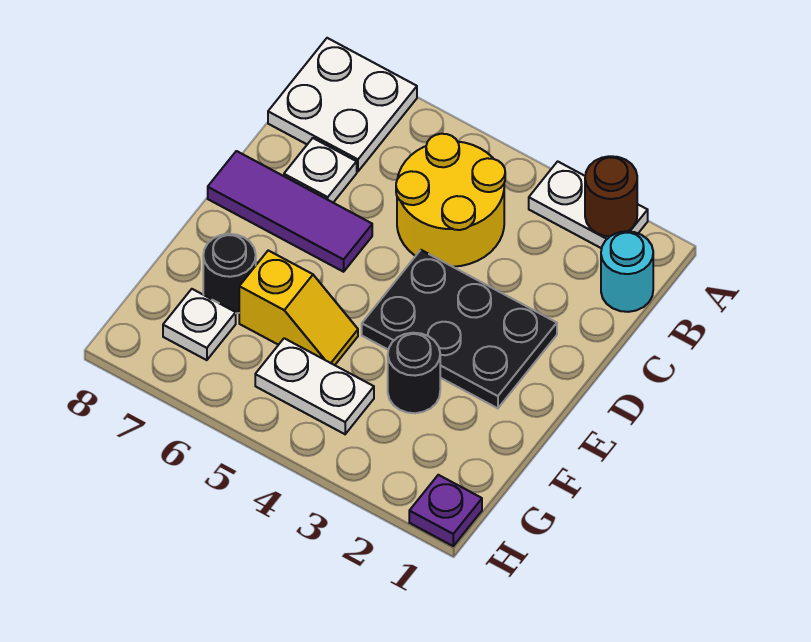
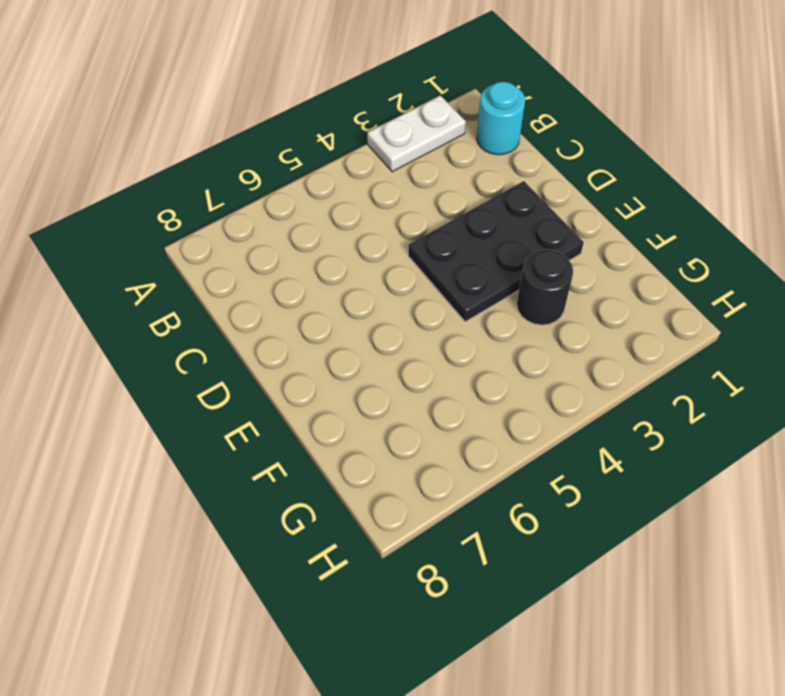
none -> white 2x2 plate [268,38,417,172]
none -> yellow 2x2 round brick [396,134,505,267]
none -> white 1x1 plate [284,138,357,202]

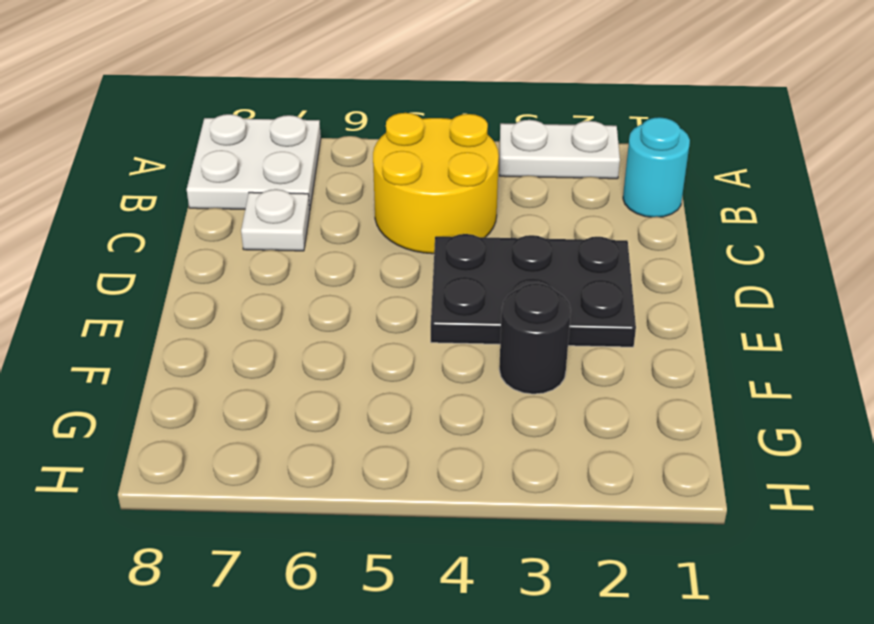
none -> purple 1x3 tile [208,151,372,272]
none -> yellow 1x2 slope [239,250,358,365]
none -> black 1x1 round brick [203,234,256,313]

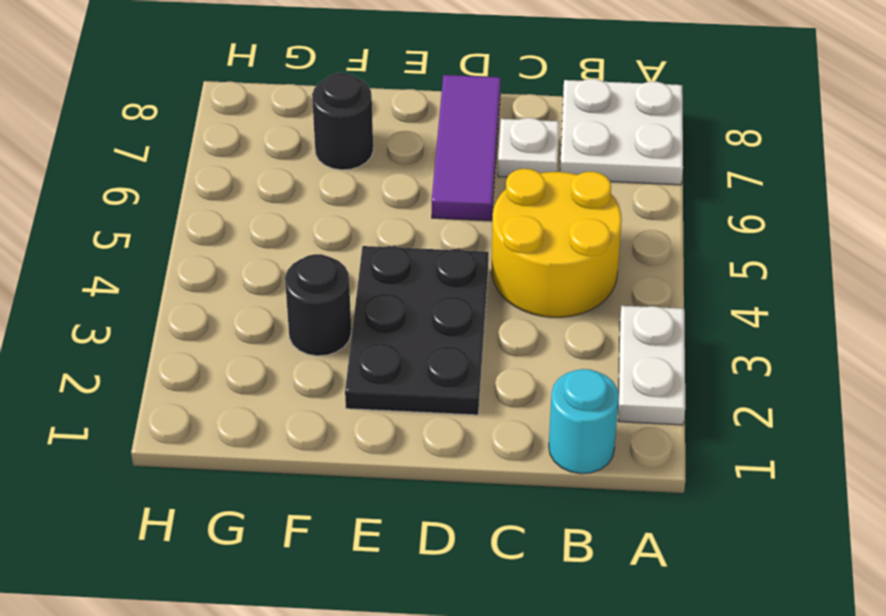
none -> yellow 1x2 slope [239,250,358,365]
none -> white 1x2 plate [255,338,374,434]
none -> white 1x1 plate [163,289,236,360]

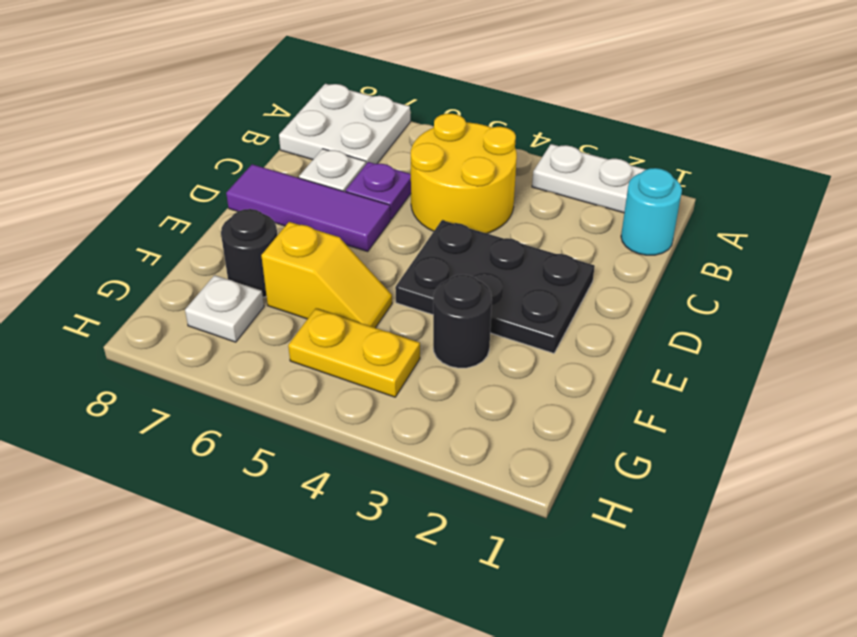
purple 1x1 plate [346,162,411,219] -> purple 1x1 plate moved to [409,475,482,546]
yellow 1x2 plate [288,309,420,397] -> white 1x2 plate [255,338,374,434]
none -> brown 1x1 round brick [585,156,637,236]

